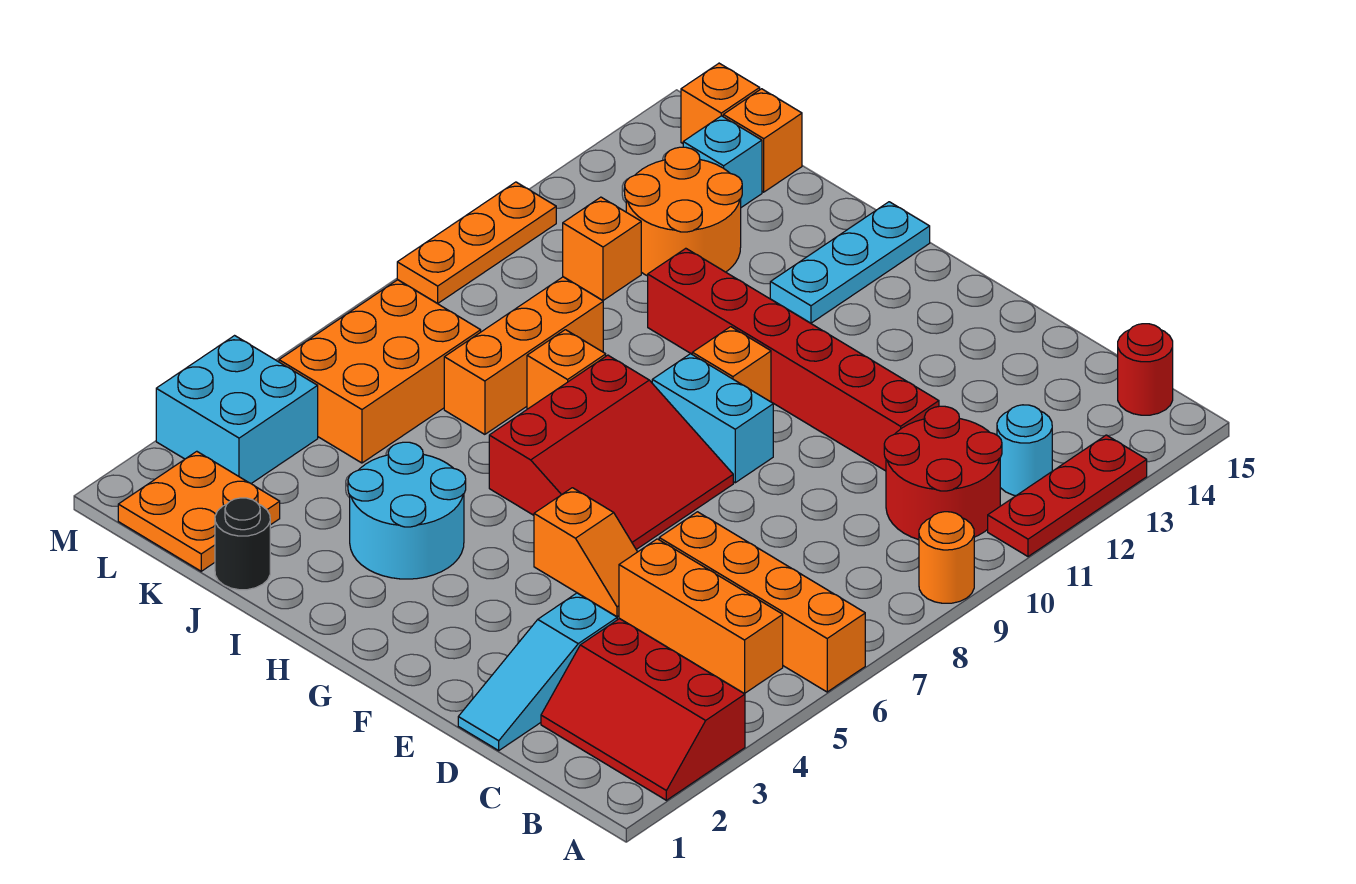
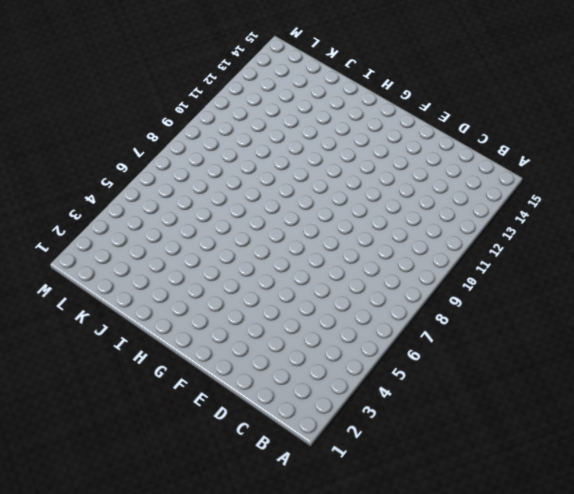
none -> red 2x3 slope [541,619,745,800]
none -> orange 1x4 brick [659,512,865,692]
none -> orange 1x1 round brick [919,512,974,603]

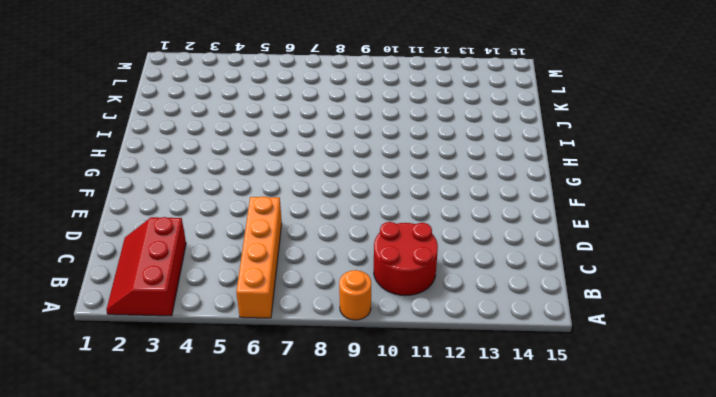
none -> red 1x3 plate [988,435,1147,557]
none -> orange 1x3 brick [619,539,783,693]
none -> cyan 1x1 round brick [997,405,1052,496]

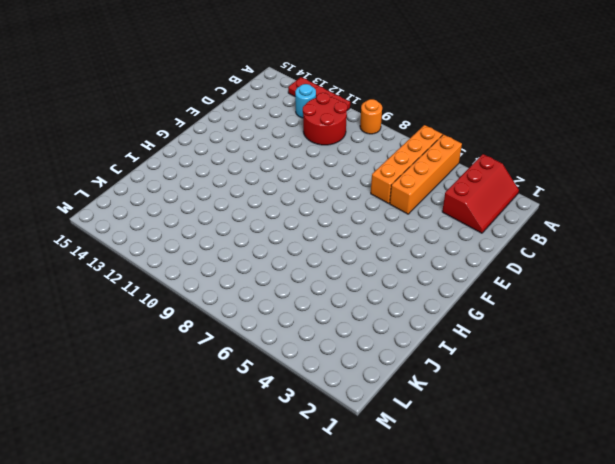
orange 1x4 brick [390,135,462,214] -> orange 1x3 brick [619,539,783,693]
none -> red 1x1 round brick [1118,324,1173,415]
none -> cyan 1x3 slope [458,593,617,750]
none -> red 1x6 brick [648,248,939,471]

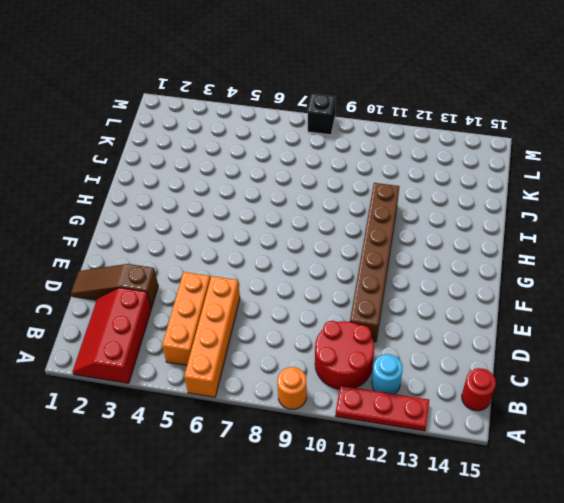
brown 1x3 slope [71,264,158,308] -> cyan 1x3 slope [458,593,617,750]
brown 1x6 brick [350,183,400,342] -> red 1x6 brick [648,248,939,471]
black 1x1 brick [308,94,336,135] -> none
none -> orange 1x2 slope [534,488,637,617]
none -> red 3x3 slope [489,355,733,549]
none -> cyan 1x2 brick [652,354,773,483]

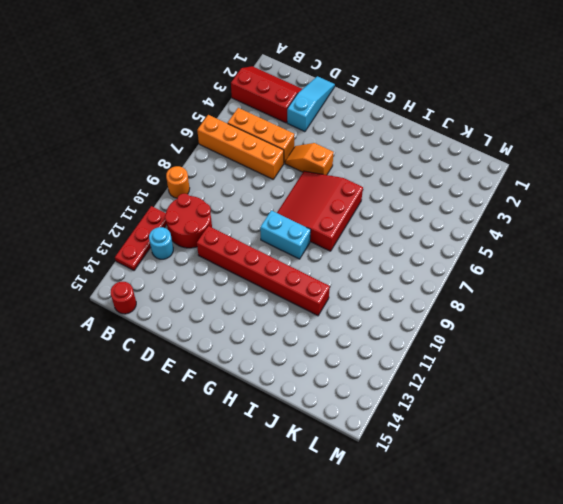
none -> orange 1x1 brick [692,327,771,402]
none -> cyan 2x2 round brick [348,442,466,579]
none -> cyan 1x3 plate [770,202,930,323]

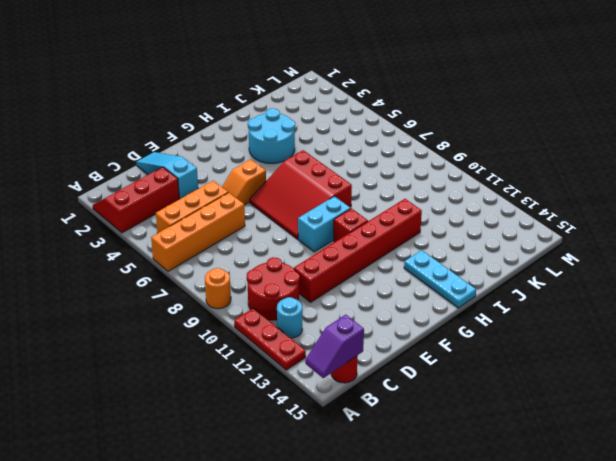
purple 1x2 slope [305,315,364,378] -> none
red 1x1 brick [334,209,368,242] -> orange 1x1 brick [692,327,771,402]
none -> orange 1x1 brick [527,330,606,409]
none -> black 1x1 round brick [215,498,270,590]
none -> orange 1x3 brick [444,277,603,434]

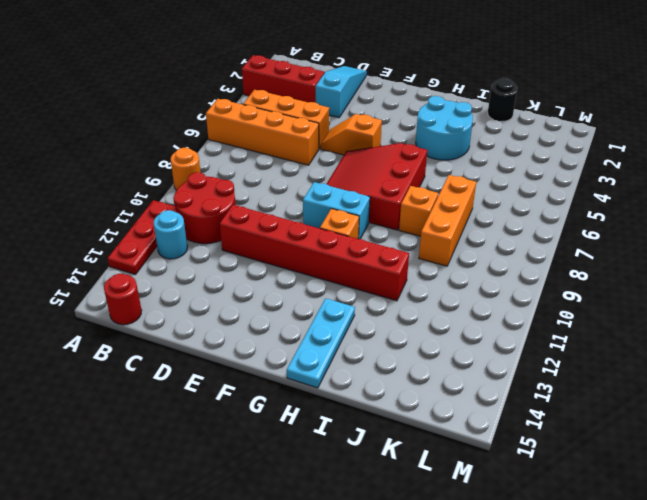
none -> orange 2x2 round brick [625,147,742,276]
none -> orange 2x2 plate [118,451,280,571]
none -> orange 2x3 brick [279,280,481,463]

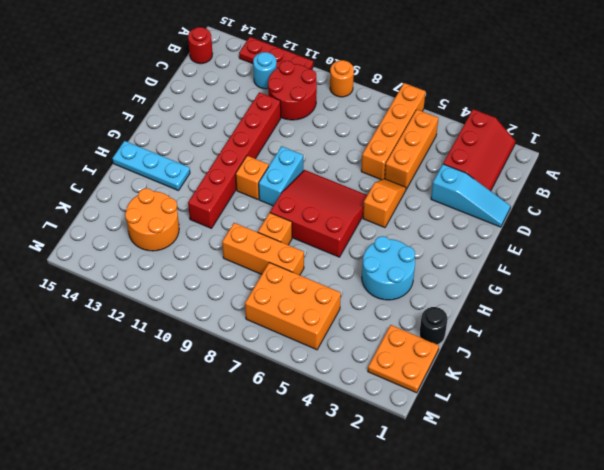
none -> orange 1x1 brick [563,197,641,301]
none -> cyan 1x1 brick [683,116,762,207]
none -> orange 1x1 brick [723,89,802,192]

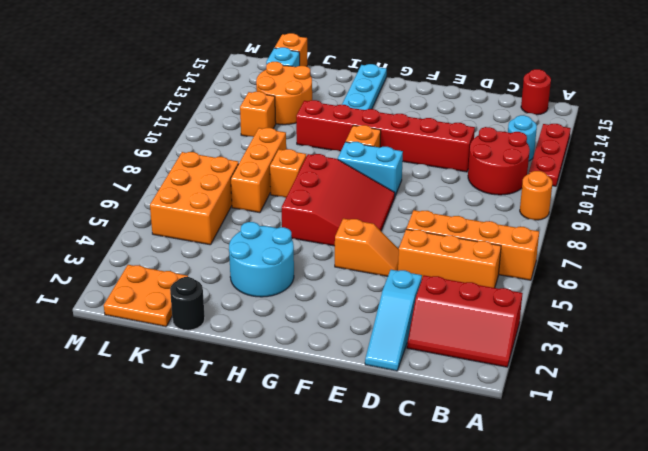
none -> cyan 2x2 brick [156,336,318,483]
none -> orange 1x1 brick [681,63,760,143]
none -> orange 1x3 plate [397,182,556,304]

